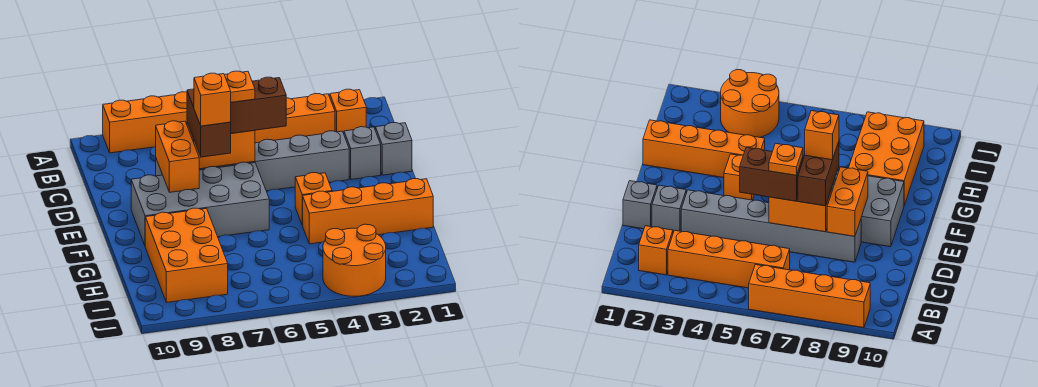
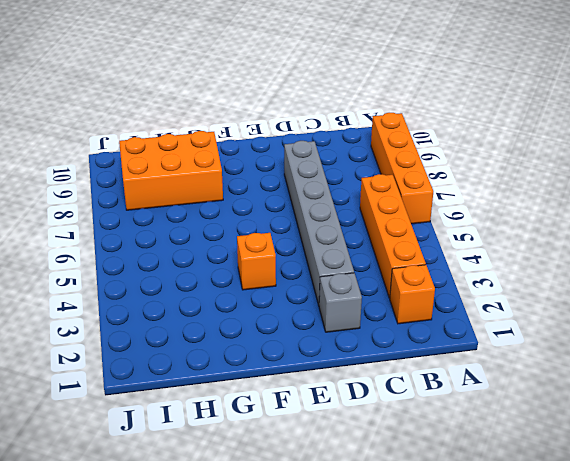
none -> grey 1x1 brick [375,123,412,175]
none -> grey 2x4 brick [131,162,269,245]
none -> orange 1x4 brick [303,179,433,244]

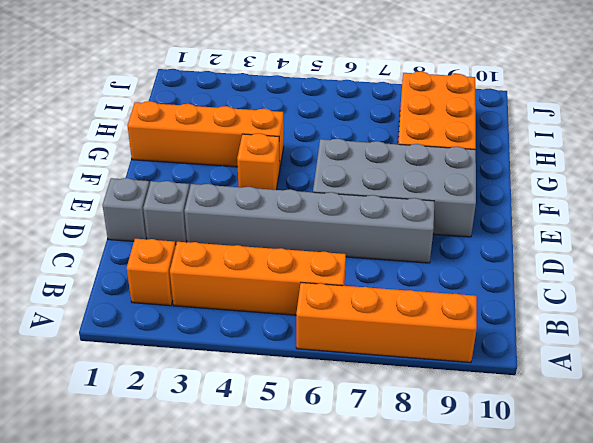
none -> orange 2x2 round brick [323,224,386,296]
none -> orange 1x2 brick [187,123,255,169]
none -> orange 1x2 brick [156,121,199,192]

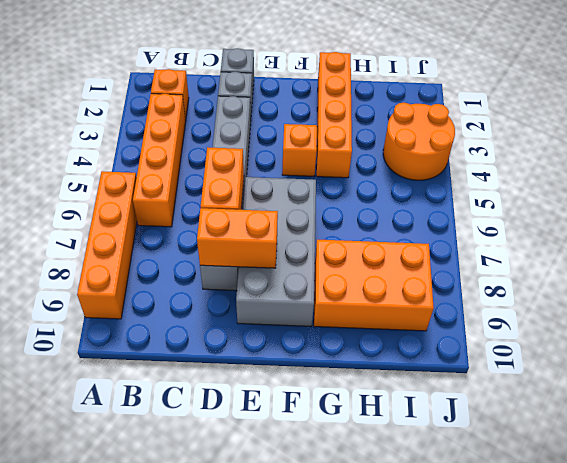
none -> brown 1x2 brick [231,77,286,133]
none -> brown 1x2 brick [187,89,231,157]
none -> orange 1x1 plate [225,71,255,102]

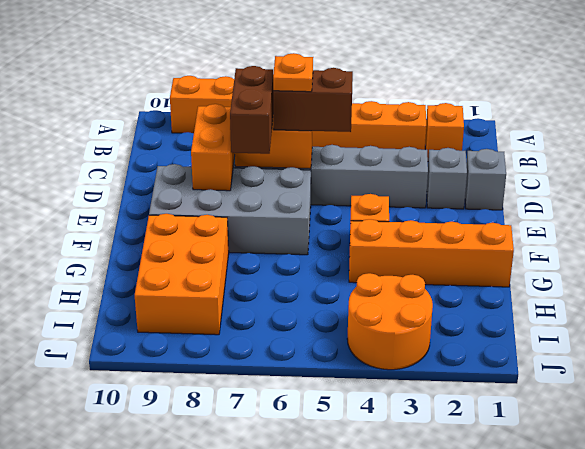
none -> orange 1x1 brick [194,73,231,126]

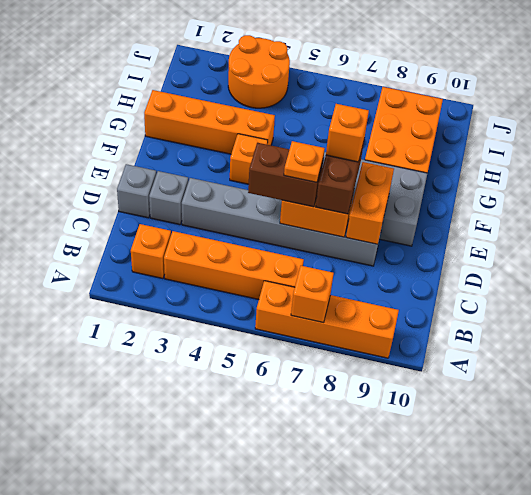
orange 1x1 brick [291,266,334,323] -> none

